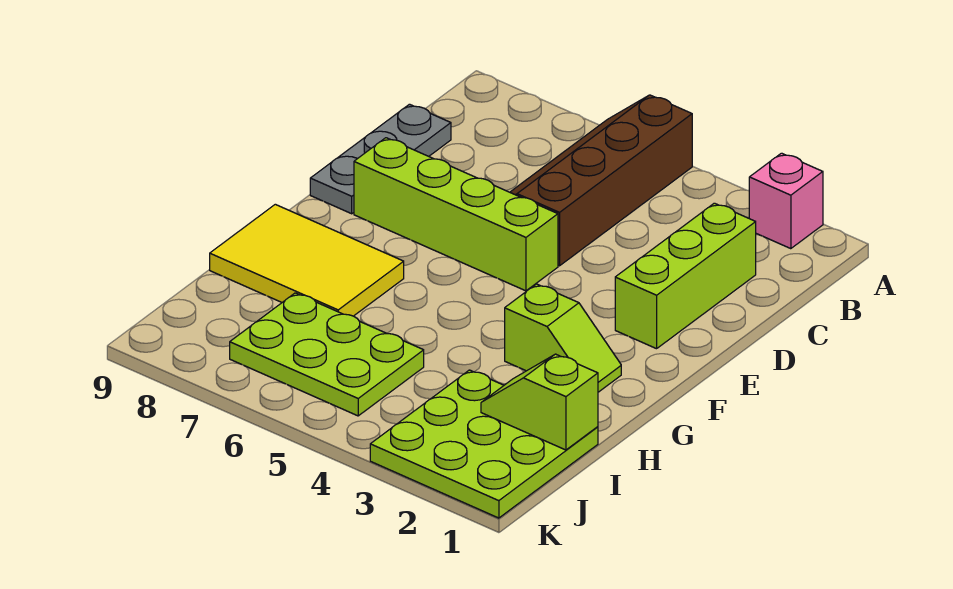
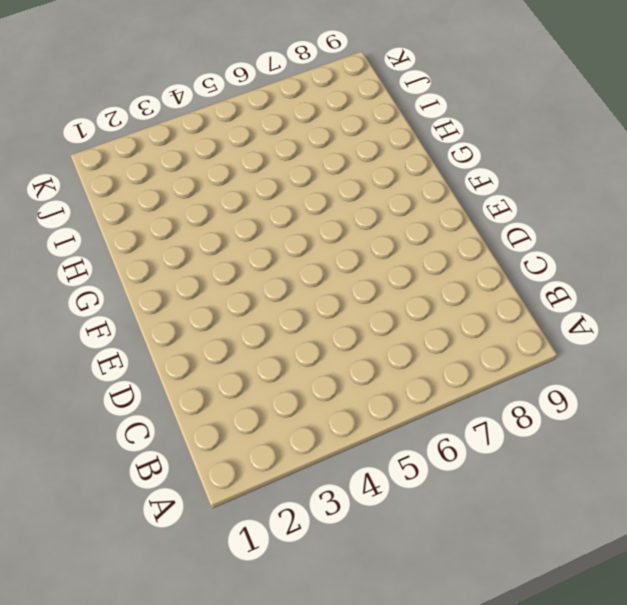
none -> pink 1x1 brick [749,153,823,249]
none -> brown 2x4 slope [510,95,692,266]

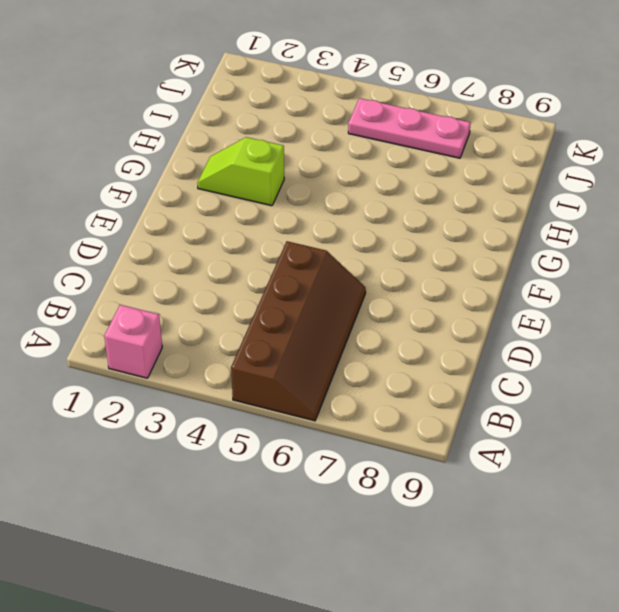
pink 1x3 plate [348,98,471,158] -> lime 2x3 plate [230,293,424,416]
none -> lime 1x3 brick [615,203,756,349]
none -> grey 1x3 plate [310,104,451,214]

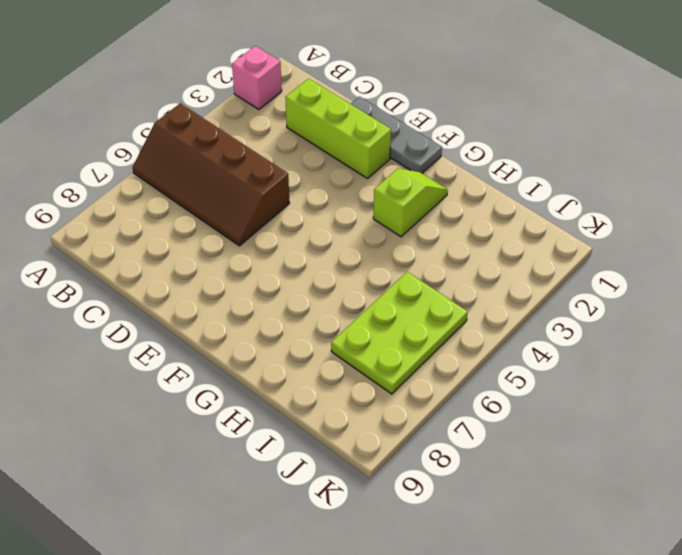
grey 1x3 plate [351,97,442,173] -> grey 1x3 plate moved to [310,104,451,214]
none -> lime 1x4 brick [354,138,558,291]
none -> yellow 2x3 tile [210,204,404,316]

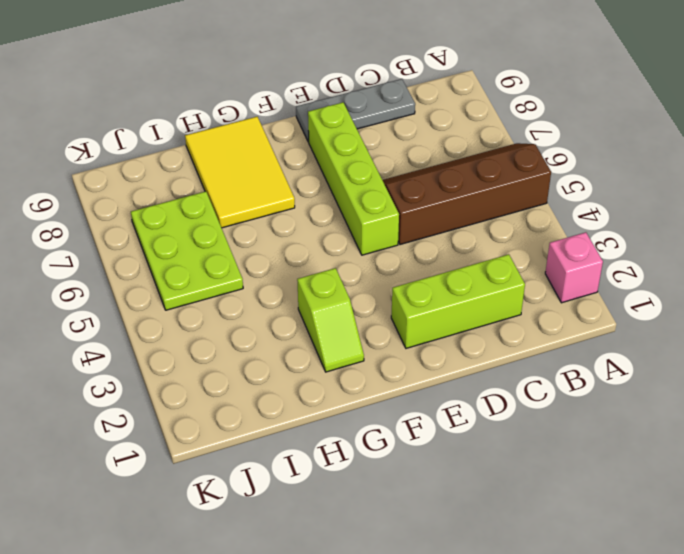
none -> lime 3x3 plate [370,370,598,518]
none -> lime 1x2 slope [481,354,598,450]

